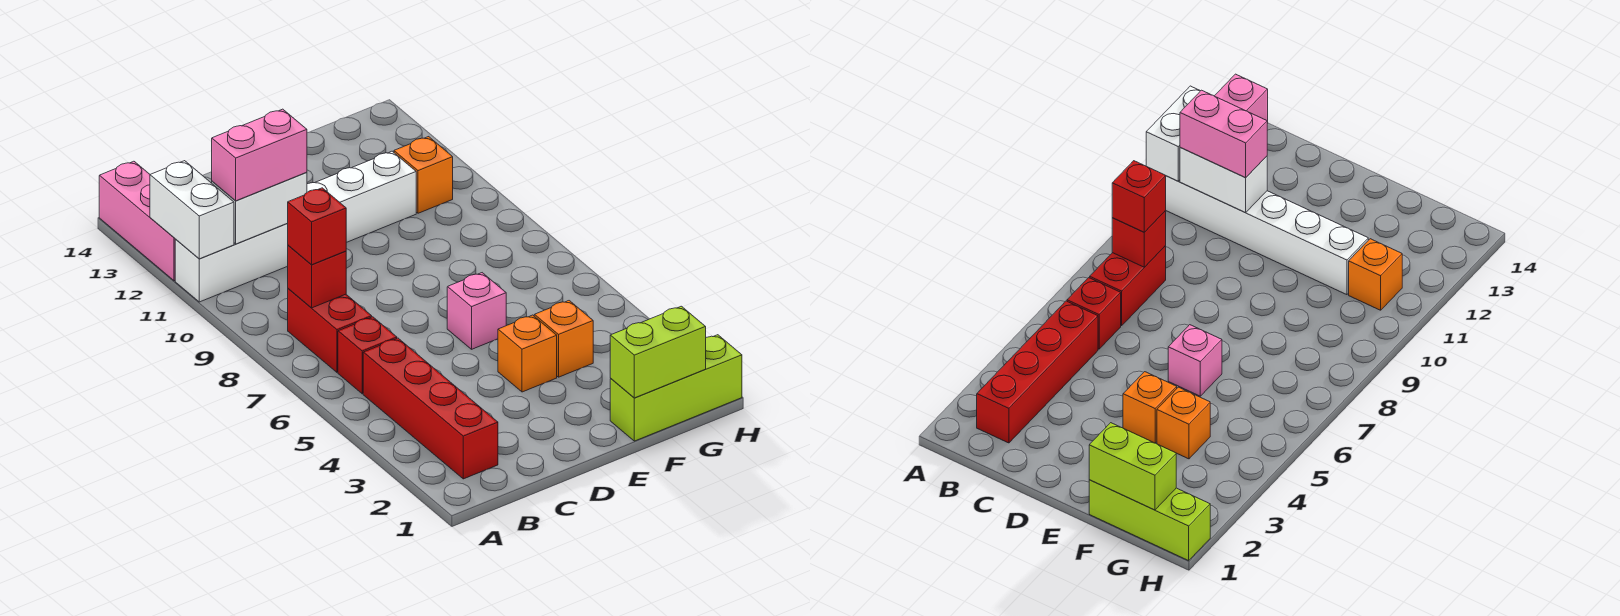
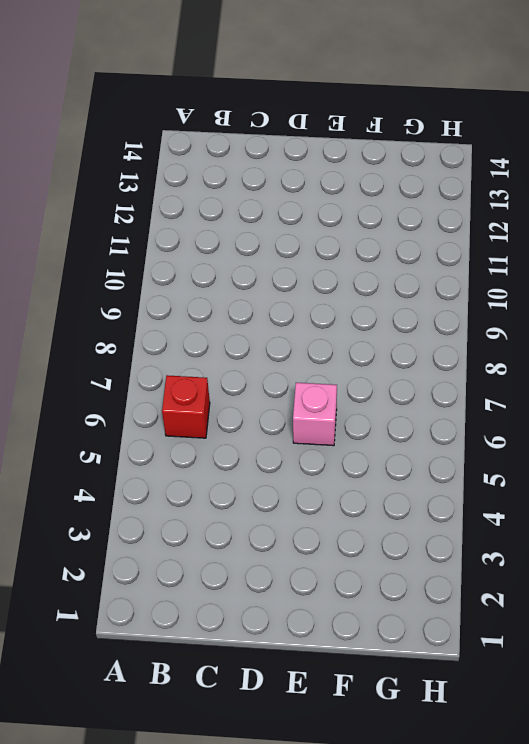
none -> white 1x6 brick [175,151,416,302]
none -> pink 1x3 brick [99,161,175,281]
none -> red 1x4 brick [363,338,498,479]

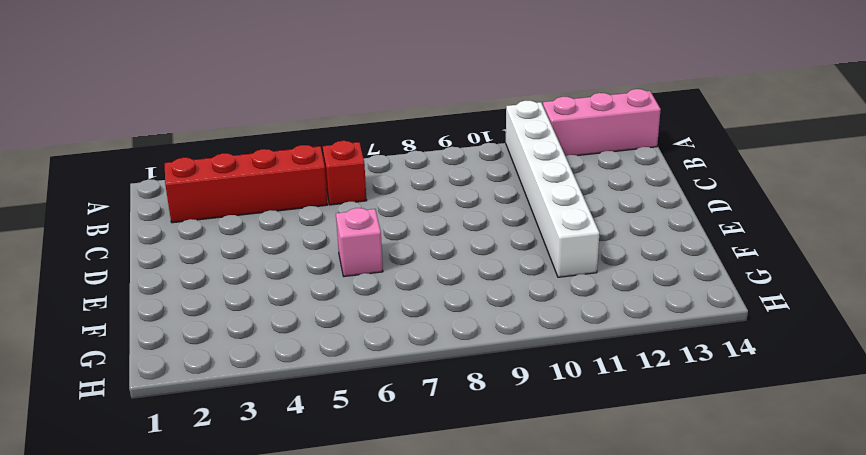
none -> red 1x2 brick [288,289,372,372]
none -> orange 1x1 brick [498,315,557,392]
none -> lime 1x3 brick [610,335,742,441]

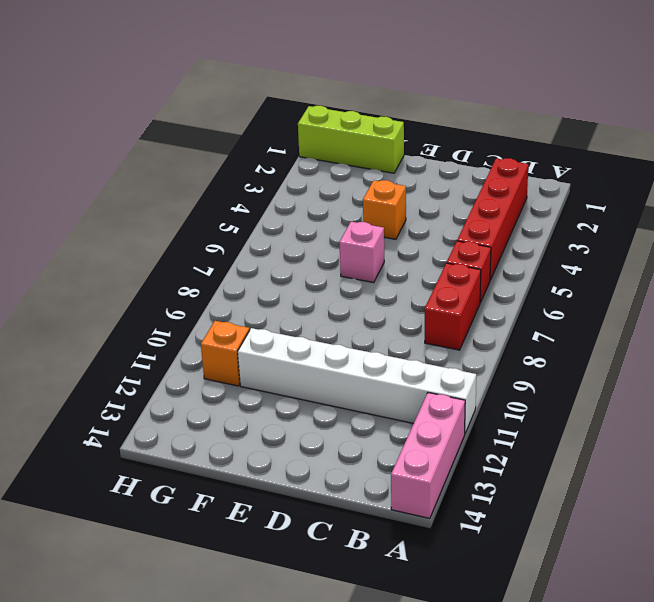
none -> orange 1x1 brick [534,301,593,377]
none -> white 1x2 brick [150,161,234,259]
none -> red 1x1 brick [288,245,346,308]

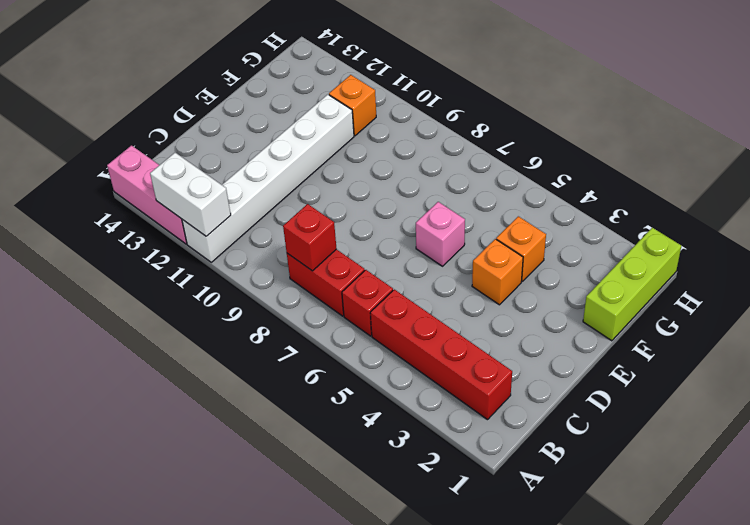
none -> white 1x2 brick [212,172,307,244]
none -> lime 1x2 brick [610,306,706,398]
none -> red 1x1 brick [287,188,346,265]

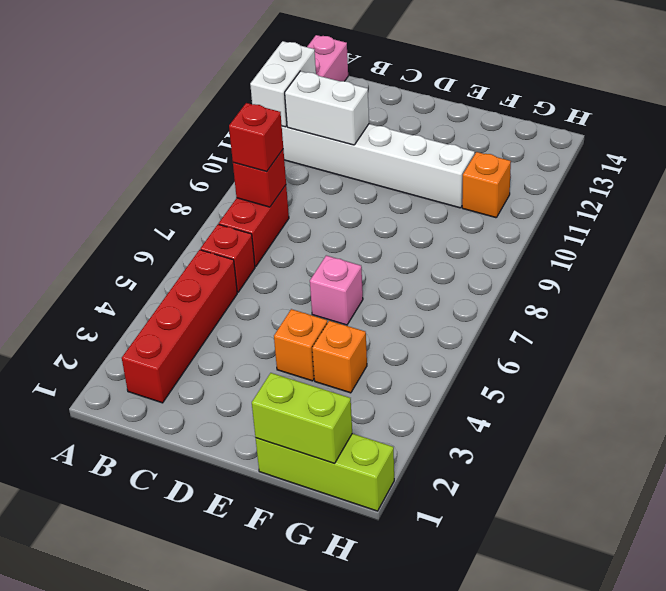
none -> pink 1x2 brick [212,109,307,201]

